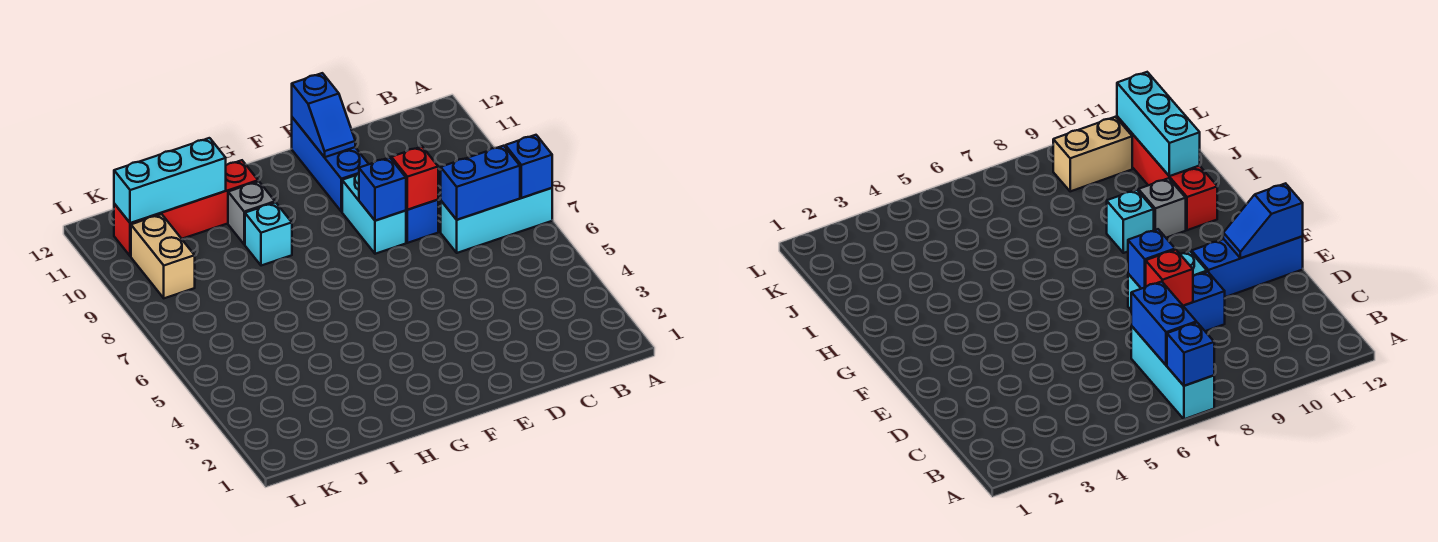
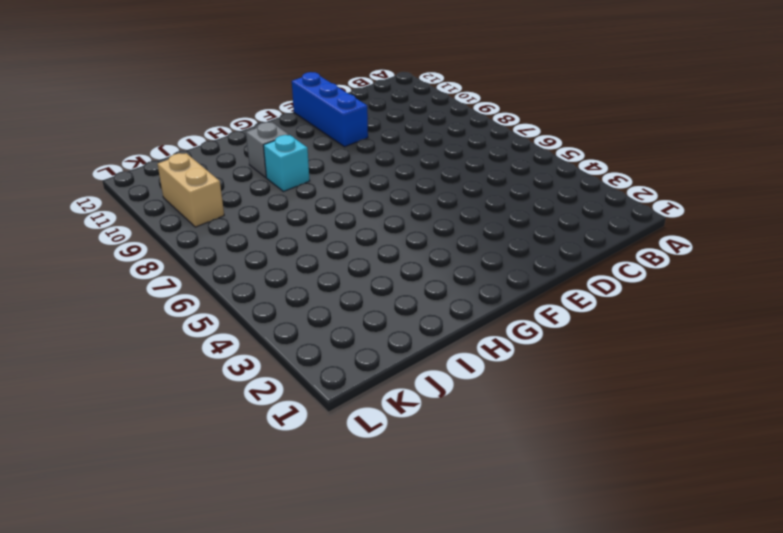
none -> cyan 1x3 brick [441,188,552,253]
none -> blue 1x2 brick [406,200,438,243]
none -> cyan 1x2 brick [342,174,406,254]

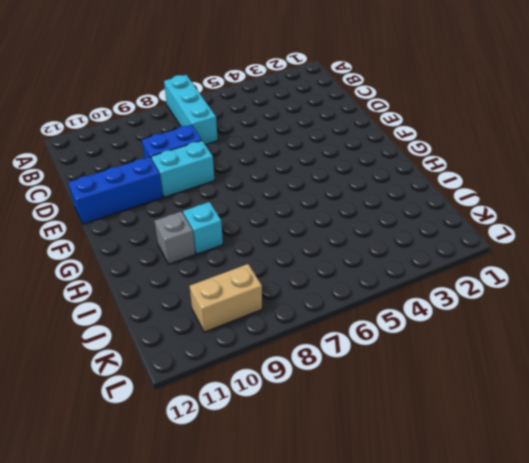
none -> red 1x4 brick [114,160,258,256]
none -> blue 1x1 brick [505,135,552,198]
none -> blue 1x2 brick [441,146,520,220]

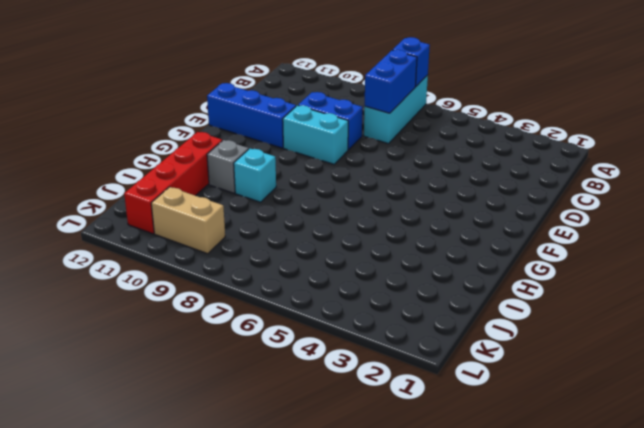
none -> red 1x1 brick [391,147,438,210]
none -> blue 1x1 brick [359,157,406,221]
none -> blue 1x2 slope [292,73,355,157]

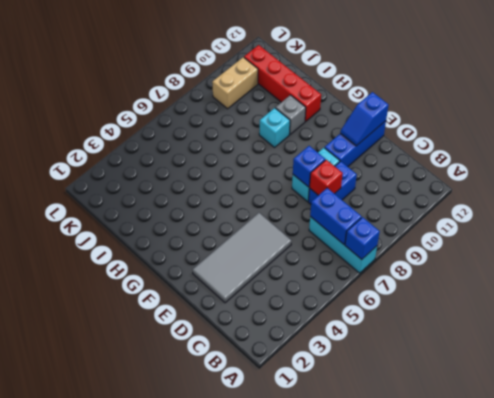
grey 2x4 tile [193,213,291,303] -> none
none -> cyan 1x3 brick [114,138,226,223]

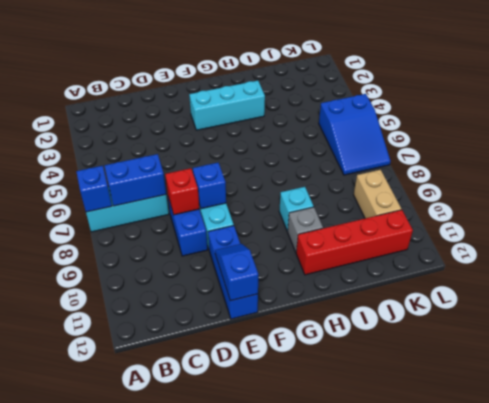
cyan 1x3 brick [189,80,265,130] -> cyan 1x3 brick moved to [114,138,226,223]
blue 2x3 slope [319,94,390,175] -> none

